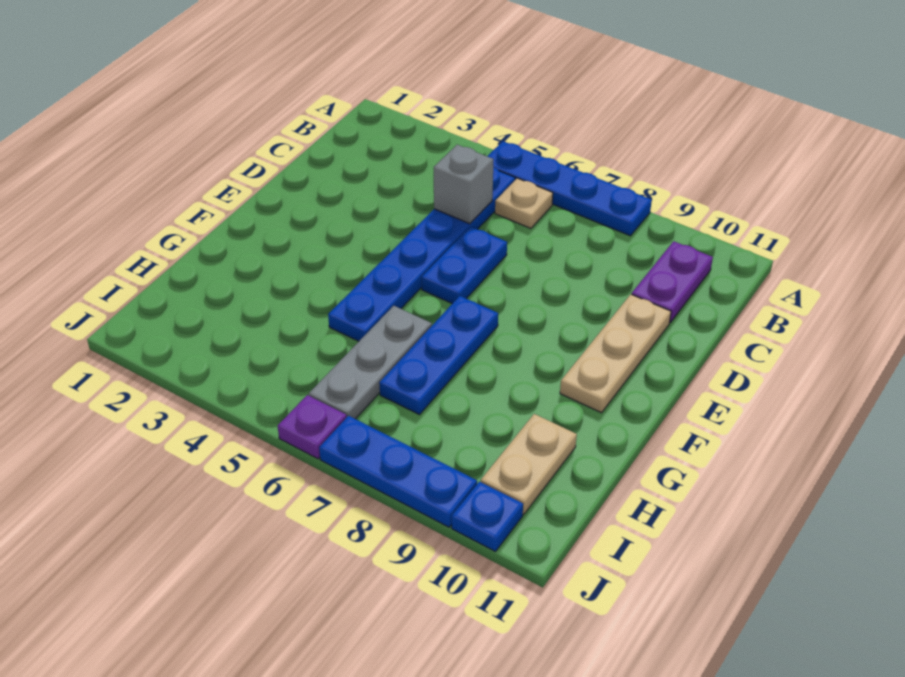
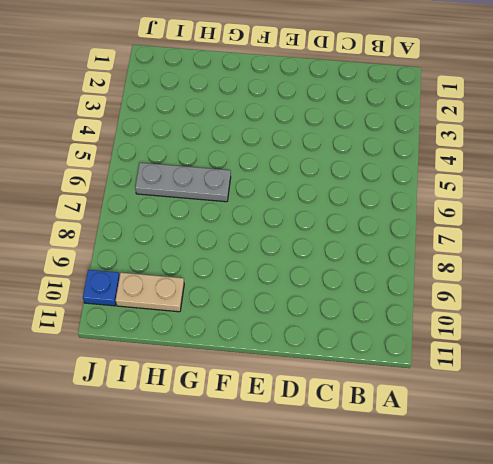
none -> blue 1x4 plate [487,141,652,236]
none -> blue 1x6 plate [328,167,515,341]
none -> tan 1x1 plate [495,178,553,228]

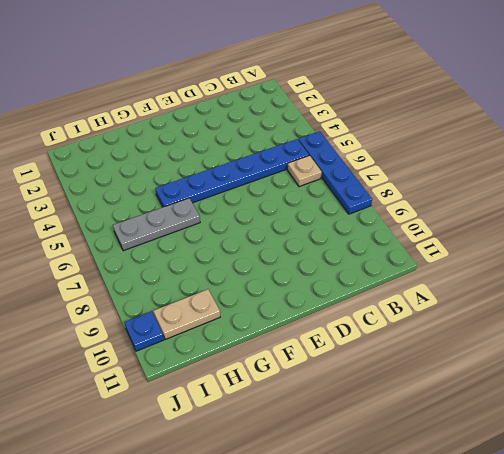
none -> purple 1x2 plate [632,241,713,323]
none -> blue 1x2 plate [422,226,507,304]
none -> tan 1x3 plate [560,294,671,413]

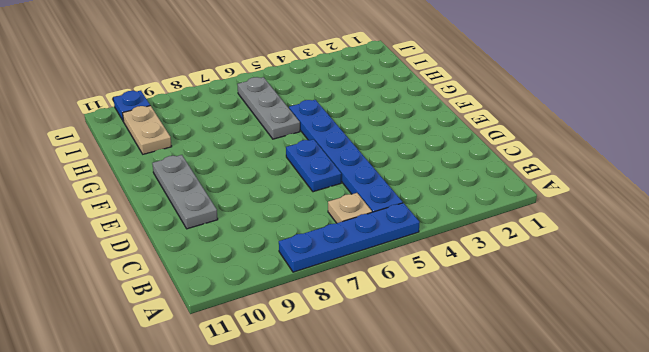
grey 1x3 plate [152,155,218,229] -> tan 1x3 plate [560,294,671,413]
none -> purple 1x2 plate [632,241,713,323]
none -> blue 1x3 plate [379,296,498,415]
none -> purple 1x1 plate [278,395,347,459]

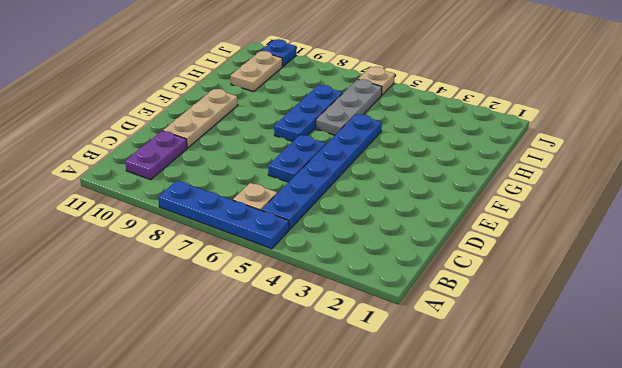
tan 1x1 plate [358,67,395,95] -> purple 1x1 plate [278,395,347,459]
none -> blue 1x3 plate [319,416,477,527]
none -> grey 1x1 brick [434,145,494,224]

